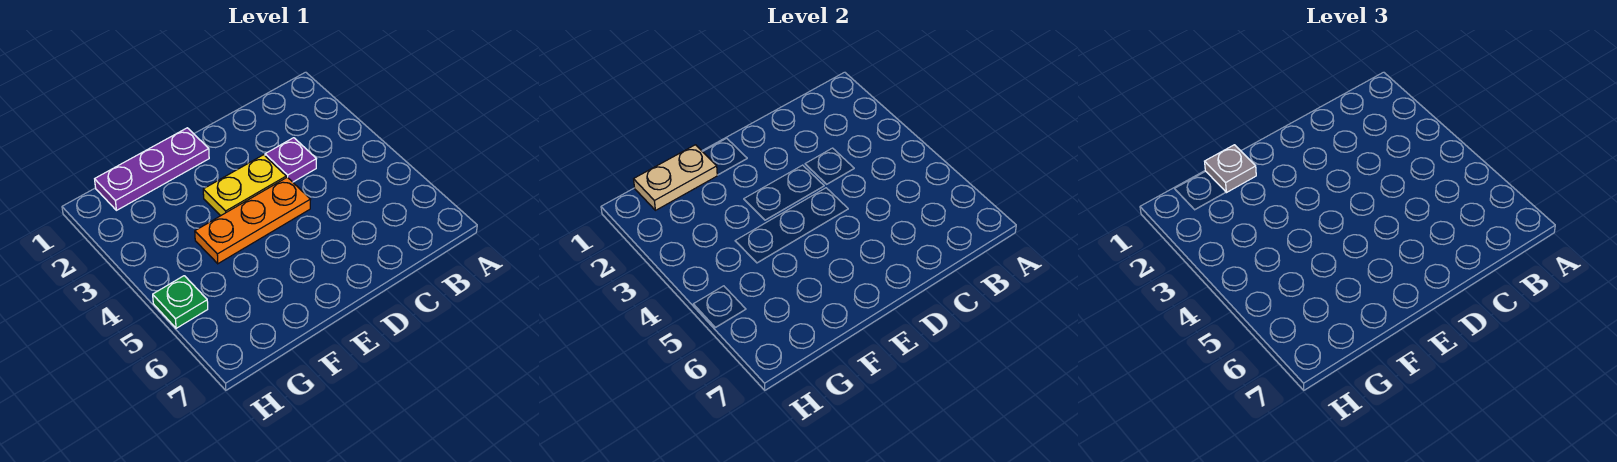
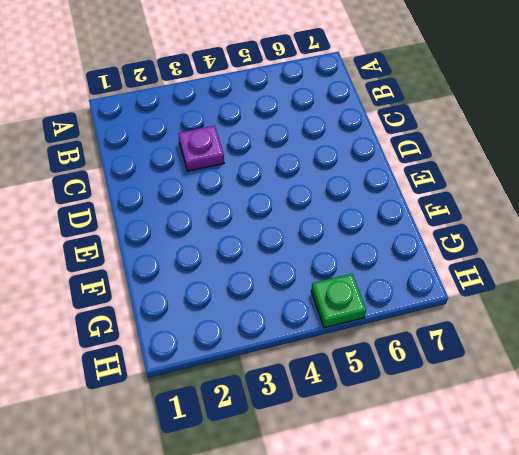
none -> yellow 1x2 plate [203,155,286,216]
none -> orange 1x3 plate [195,177,311,264]

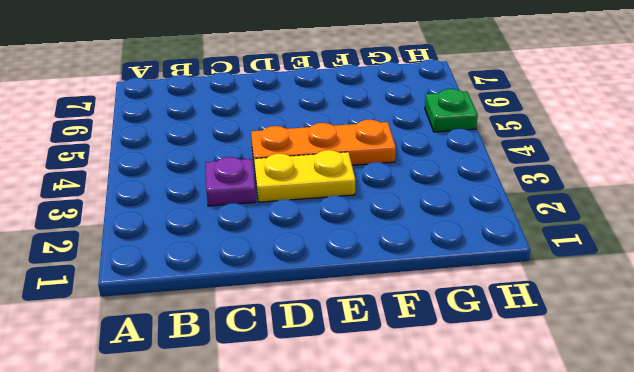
none -> purple 1x3 plate [95,128,209,210]
none -> tan 1x2 plate [634,145,717,210]

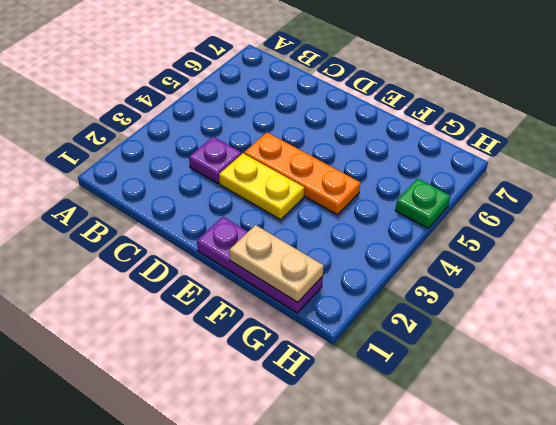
none -> grey 1x1 plate [1205,145,1256,193]

